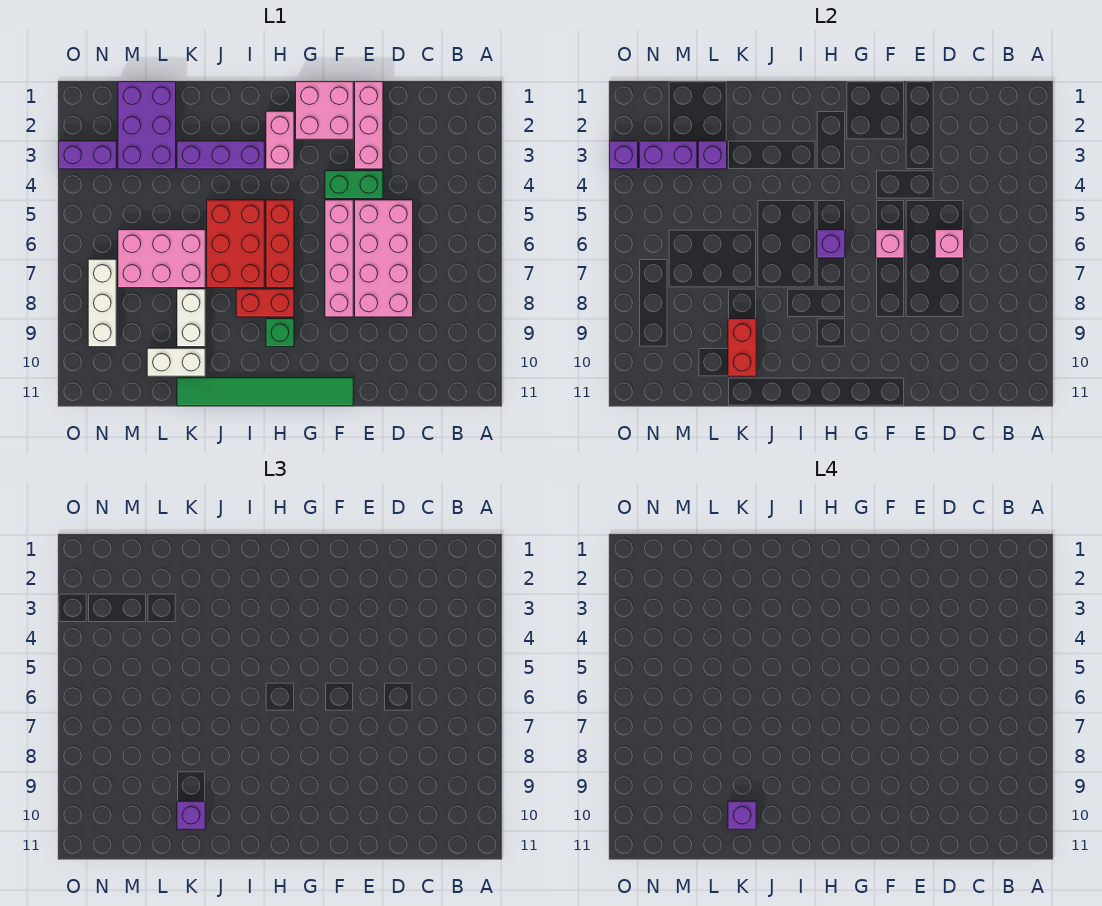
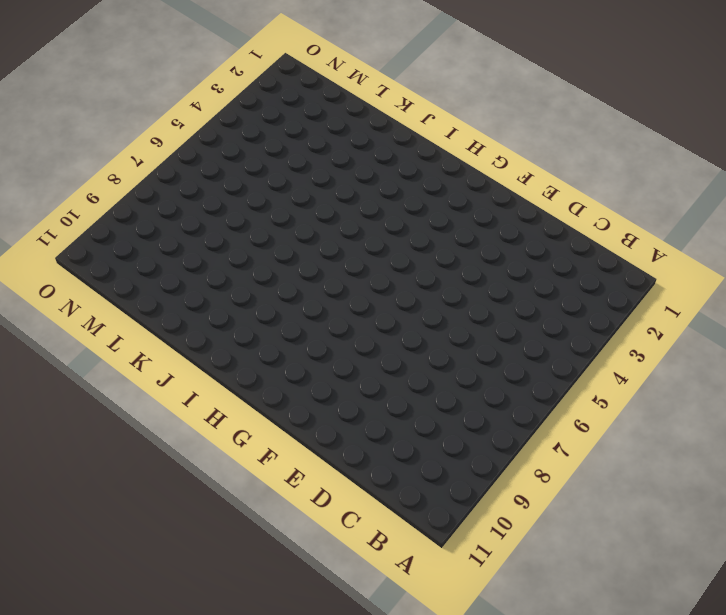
none -> pink 2x4 brick [355,200,413,317]
none -> pink 1x3 brick [355,82,383,169]
none -> green 1x2 brick [325,171,383,199]

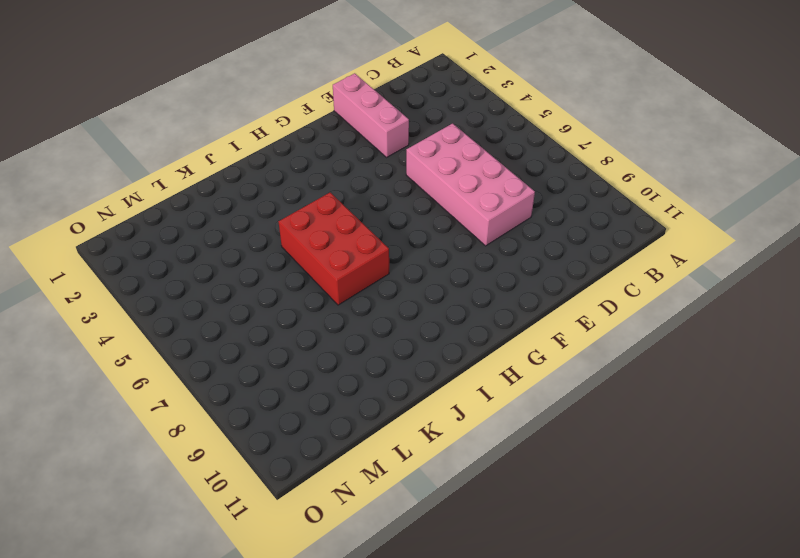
none -> green 1x2 brick [325,171,383,199]
none -> pink 2x2 brick [296,82,353,139]
none -> pink 1x4 brick [325,200,353,317]

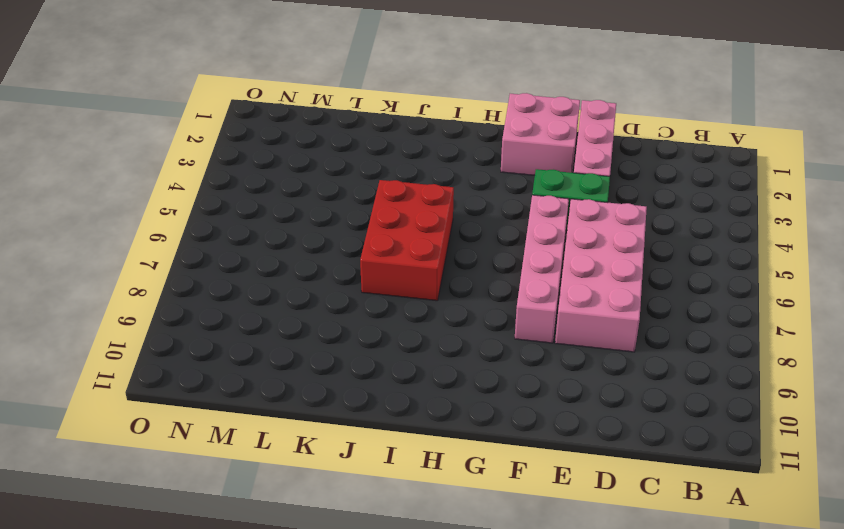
none -> green 1x6 tile [177,378,353,406]
none -> pink 1x2 brick [266,111,294,169]
none -> red 1x3 brick [266,200,294,288]

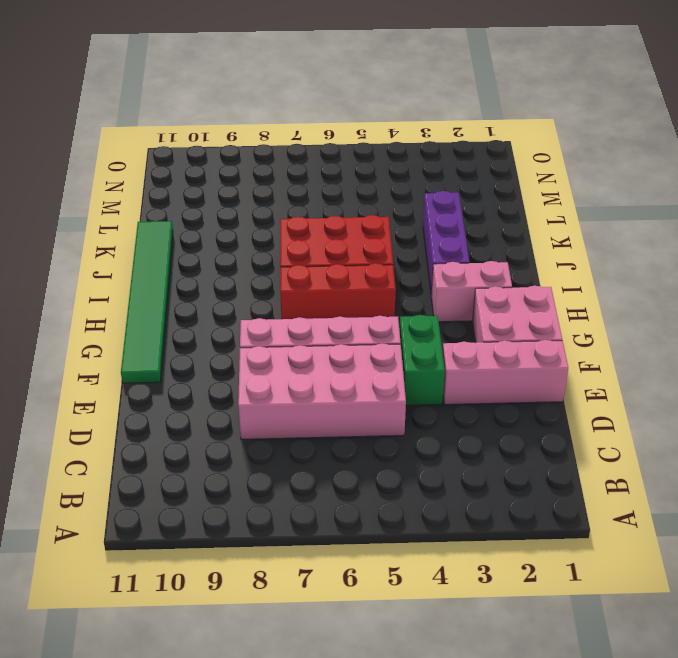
none -> red 1x2 brick [236,289,294,317]
none -> green 1x1 brick [266,319,294,347]
none -> pink 2x3 brick [118,230,205,288]

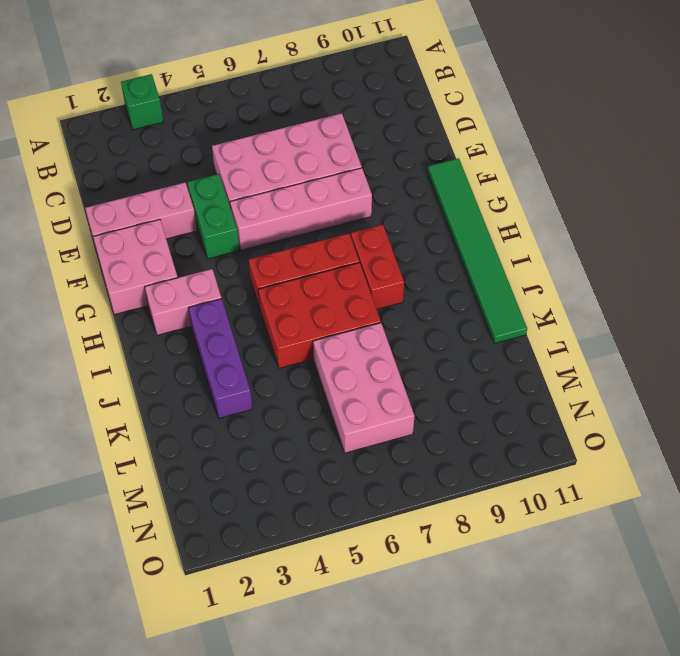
green 1x1 brick [121,74,163,130] -> green 1x1 brick moved to [266,319,294,347]
none -> white 1x2 brick [177,289,205,347]
none -> white 1x2 brick [147,348,205,376]
none -> purple 2x3 brick [118,82,176,169]

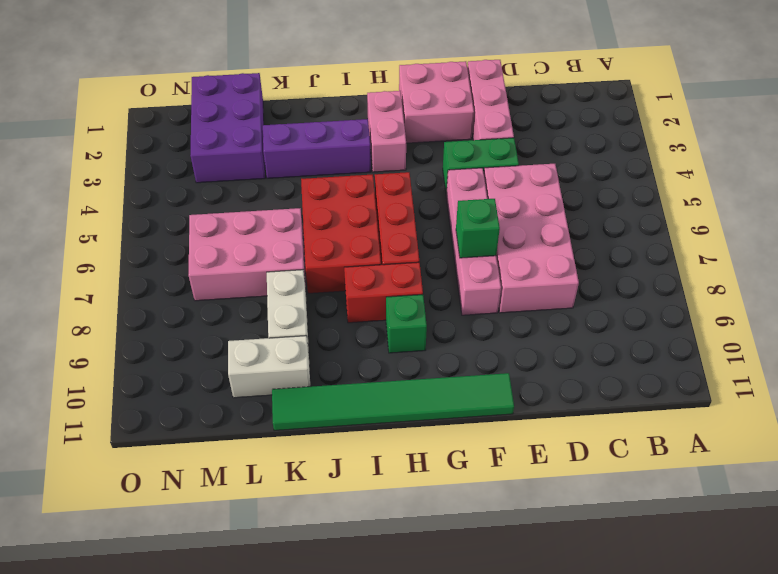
green 1x1 brick [456,199,500,258] -> none
none -> purple 1x2 brick [59,141,116,169]
none -> white 1x3 brick [88,259,116,347]
none -> pink 1x1 brick [935,230,964,258]

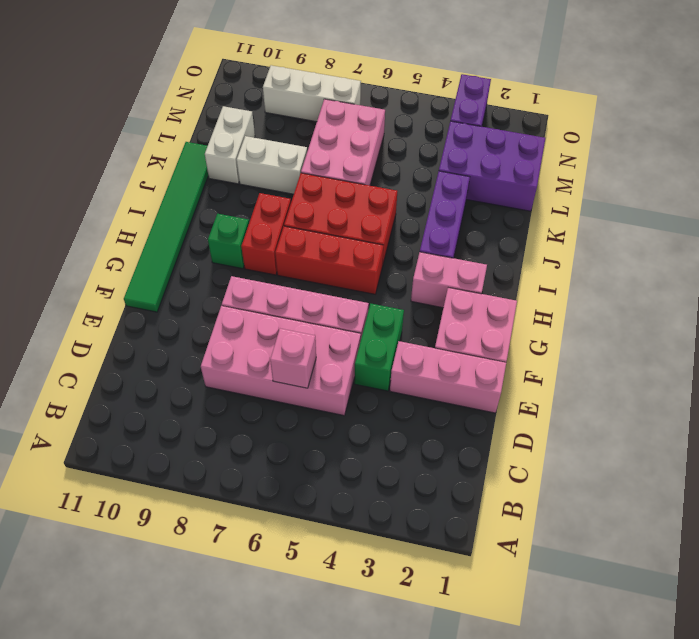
none -> pink 1x1 brick [876,230,904,258]
none -> purple 1x1 brick [817,230,845,258]
none -> red 1x2 brick [728,319,756,376]

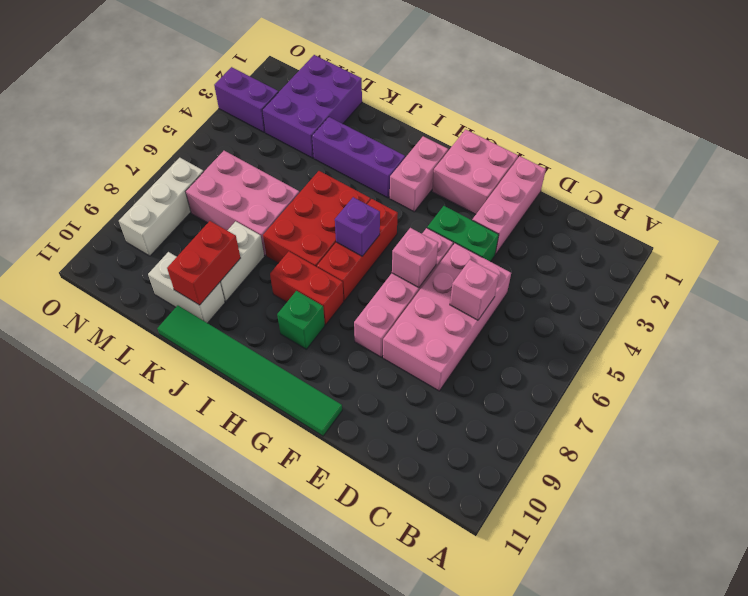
none -> purple 1x1 brick [698,141,727,169]
none -> purple 1x2 brick [639,141,697,169]
none -> purple 1x1 brick [610,141,638,169]

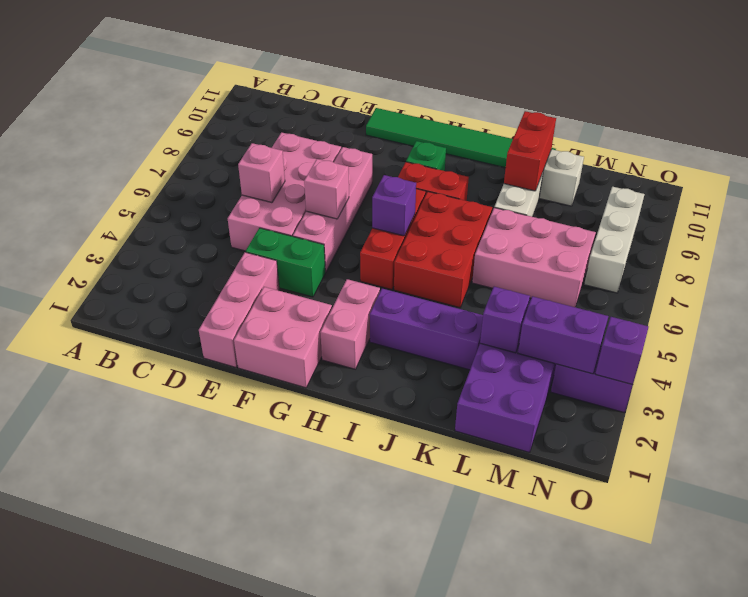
none -> purple 1x1 brick [177,801,205,829]
none -> purple 1x1 brick [728,801,756,829]

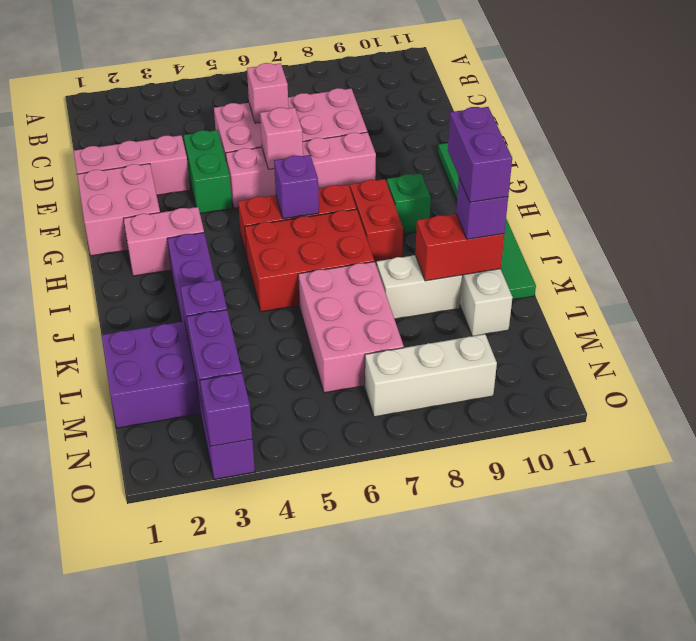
purple 1x2 brick [448,107,512,202] -> purple 1x1 brick [728,801,756,829]

